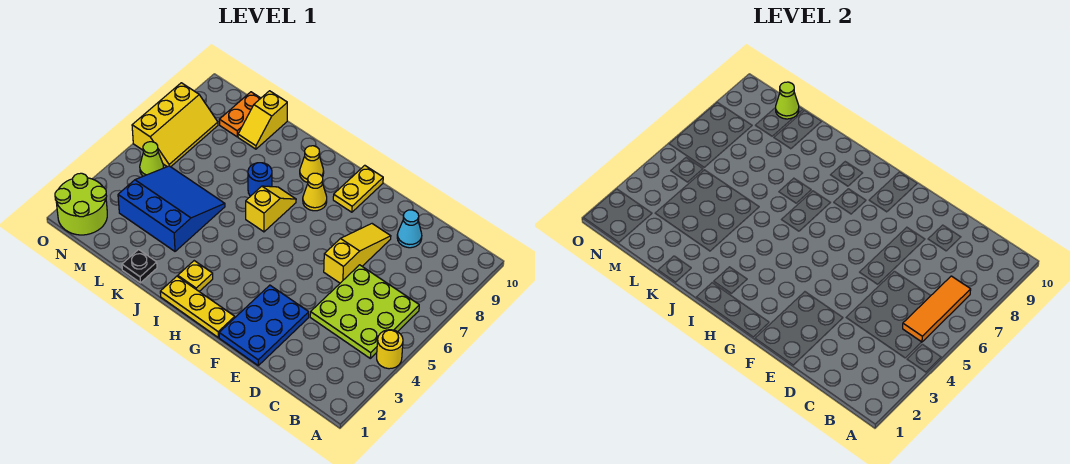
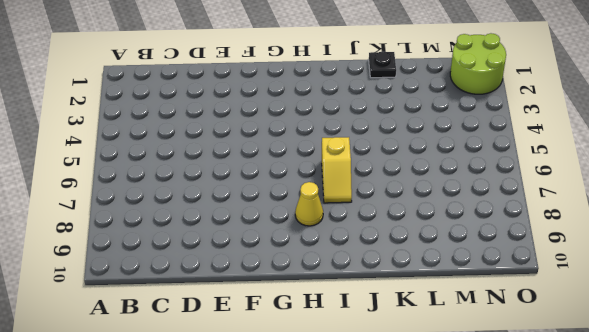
none -> yellow 1x1 round brick [377,330,403,369]
none -> lime 3x3 plate [310,265,419,358]
none -> cyan 1x1 cone [397,210,422,248]

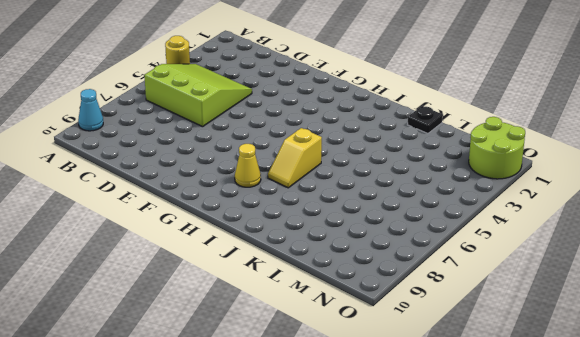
cyan 1x1 cone [78,89,103,131] -> cyan 1x1 cone moved to [397,210,422,248]
lime 3x3 slope [144,64,252,127] -> lime 3x3 plate [310,265,419,358]
none -> blue 2x3 plate [219,285,309,365]
none -> yellow 1x3 slope [324,224,391,283]
none -> yellow 1x3 plate [160,276,235,337]

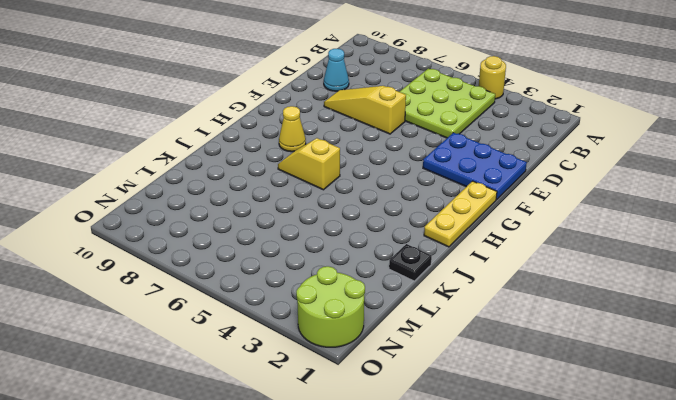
none -> yellow 1x2 plate [333,165,383,212]
none -> yellow 1x1 plate [178,261,213,291]
none -> yellow 1x1 cone [300,146,324,183]

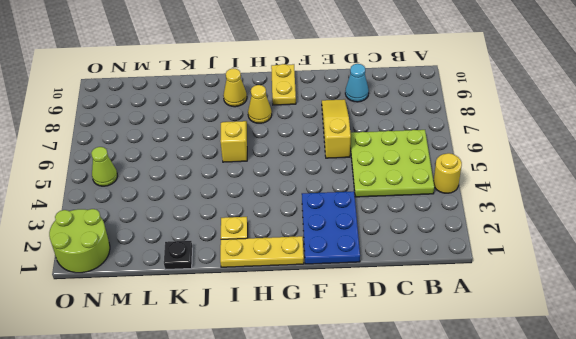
none -> blue 1x1 round brick [248,163,272,196]
none -> blue 3x3 slope [118,166,225,251]
none -> yellow 1x2 slope [238,91,287,149]

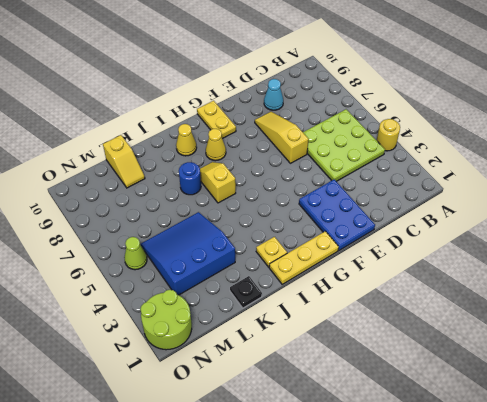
none -> orange 1x2 plate [219,92,261,137]
none -> yellow 2x3 slope [132,83,218,167]
none -> orange 1x3 tile [903,276,971,342]

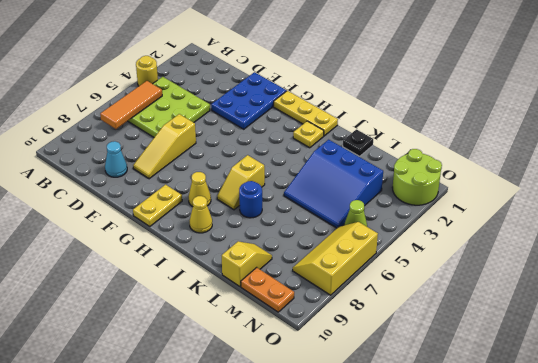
orange 1x2 plate [241,267,294,312] -> orange 1x2 plate turned to [219,92,261,137]
none -> lime 1x1 cone [776,82,799,119]

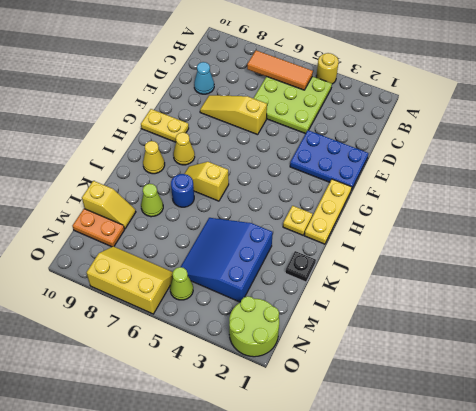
lime 1x1 cone [141,184,163,217] -> lime 1x1 cone moved to [776,82,799,119]

